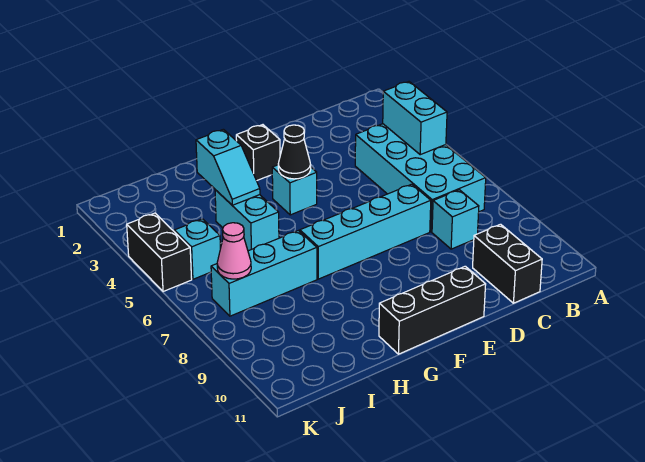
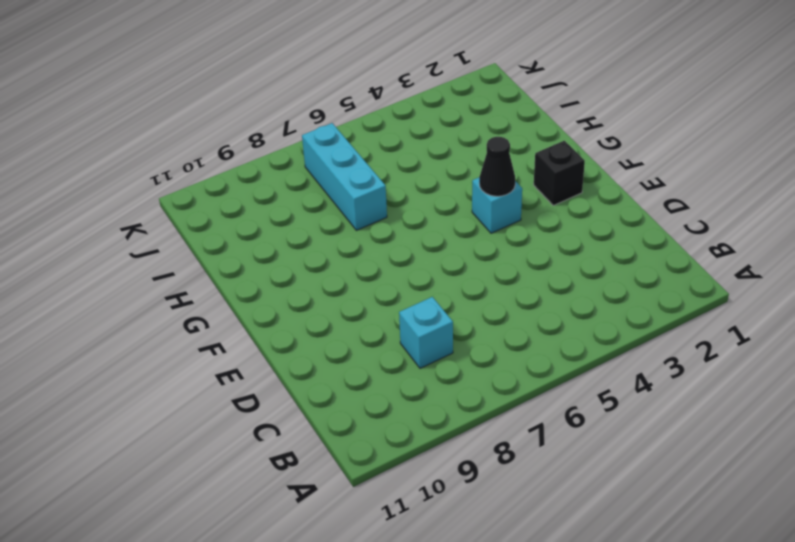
none -> cyan 2x4 brick [355,124,486,232]
none -> black 1x2 brick [473,224,542,303]
none -> cyan 1x4 brick [300,184,431,279]

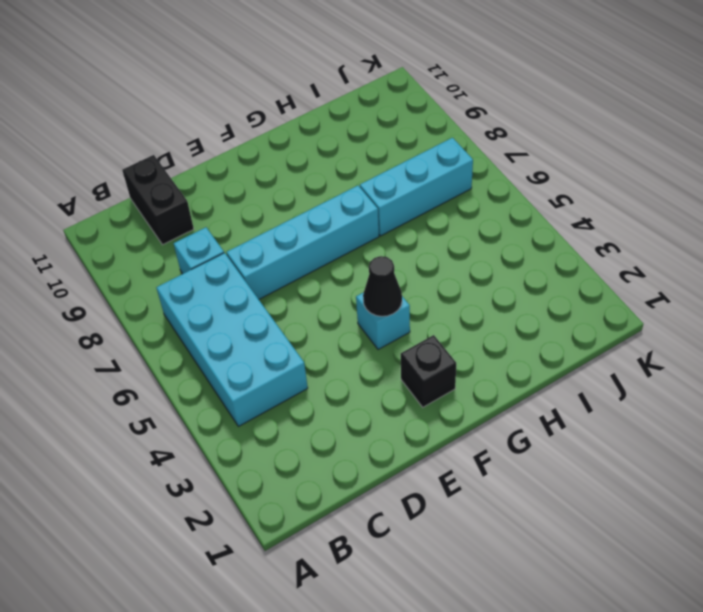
none -> black 1x3 brick [379,266,486,354]
none -> cyan 1x2 brick [215,190,279,251]
none -> cyan 1x1 brick [174,219,220,279]

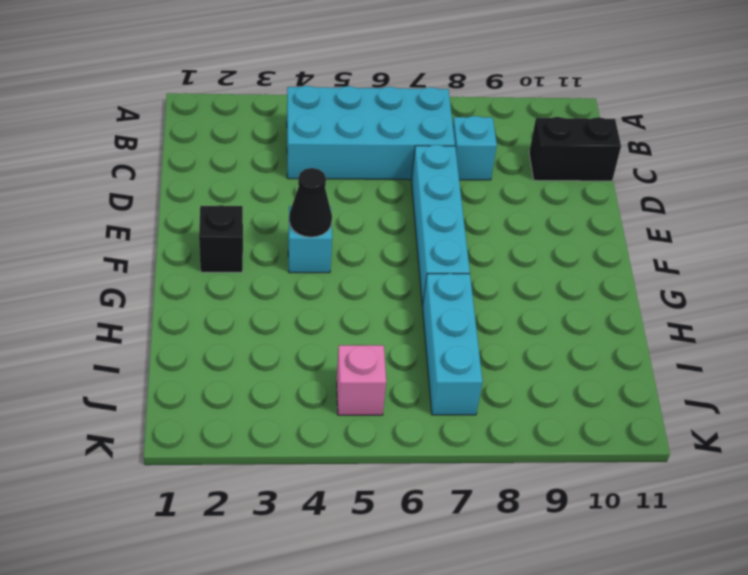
pink 1x1 brick [337,345,386,415] -> cyan 1x1 brick [174,219,220,279]
none -> black 1x3 brick [379,266,486,354]
none -> cyan 1x2 brick [215,190,279,251]
none -> black 1x2 brick [127,213,192,292]

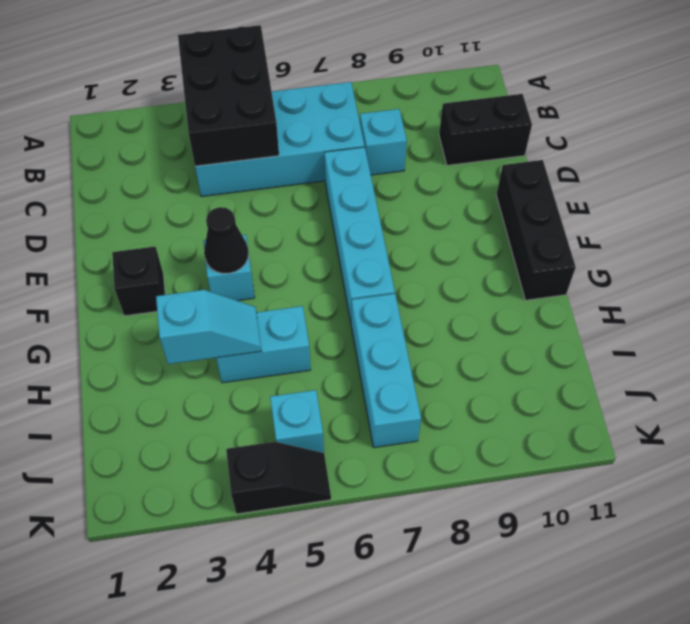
black 2x3 brick [178,25,279,166] -> cyan 1x2 brick [383,82,447,155]
black 1x2 slope [226,442,331,514] -> black 1x2 brick [127,213,192,292]
none -> pink 1x1 cone [217,223,251,279]

